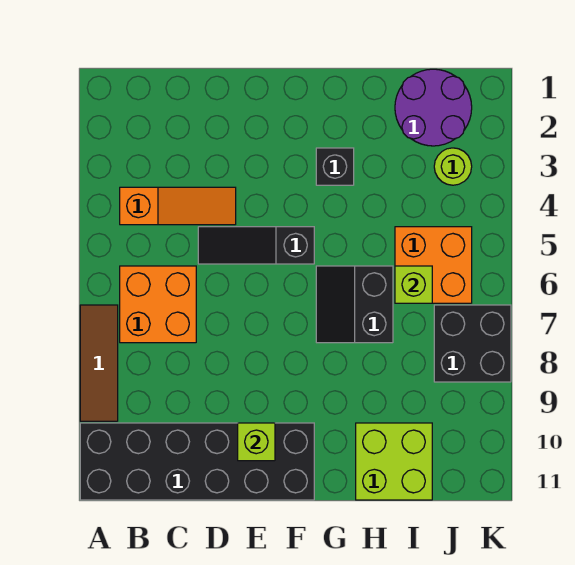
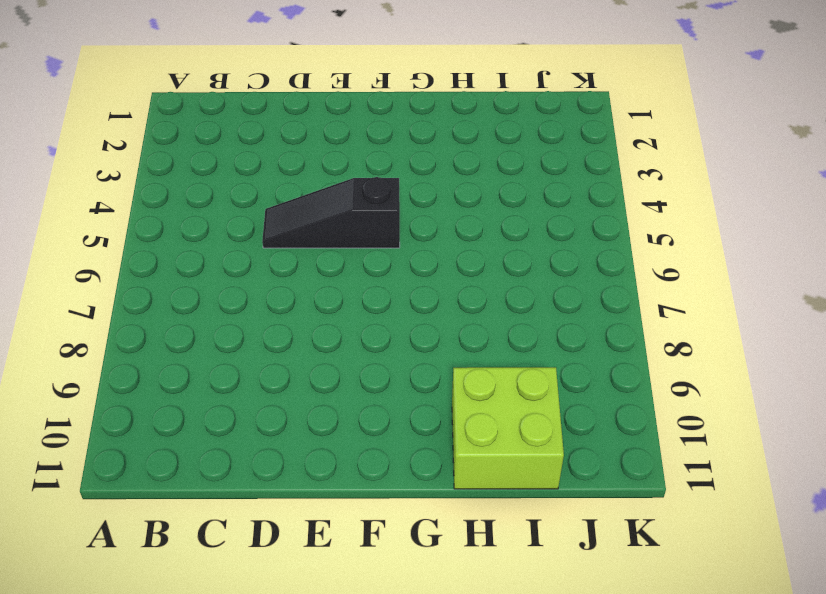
none -> brown 1x3 tile [80,305,118,421]
none -> black 2x6 brick [80,423,314,500]
none -> orange 1x3 slope [120,187,236,225]

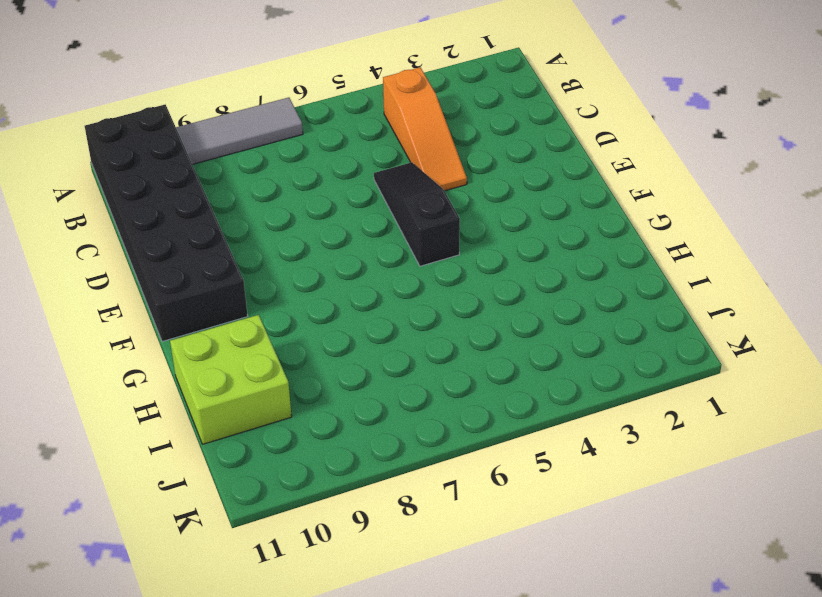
grey 1x3 tile [176,97,303,164] -> brown 1x3 tile [80,305,118,421]
none -> orange 2x2 brick [120,266,196,343]
none -> black 1x1 brick [316,148,354,185]
none -> black 2x2 slope [316,266,393,343]

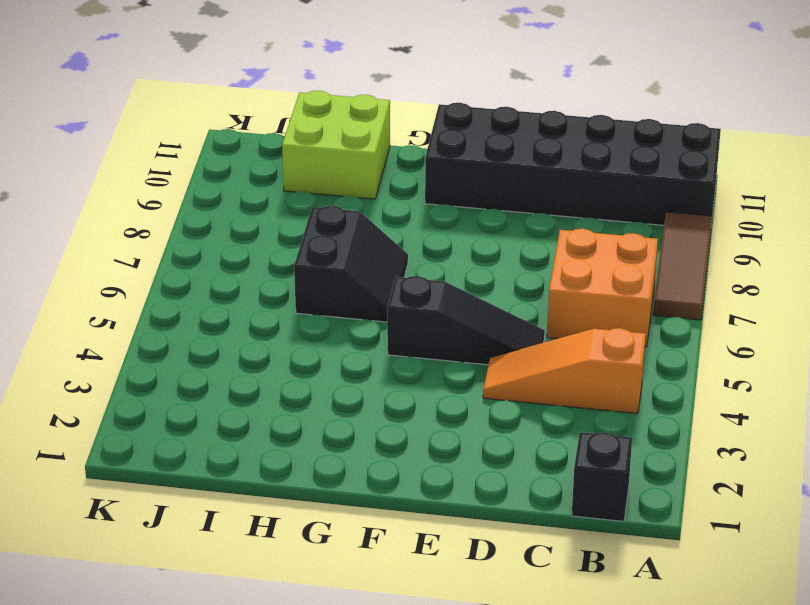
black 1x1 brick [572,432,632,521] -> black 1x1 brick moved to [316,148,354,185]
none -> purple 2x2 round brick [395,69,472,146]
none -> orange 2x2 brick [395,227,472,303]
none -> lime 1x1 round brick [434,148,472,185]

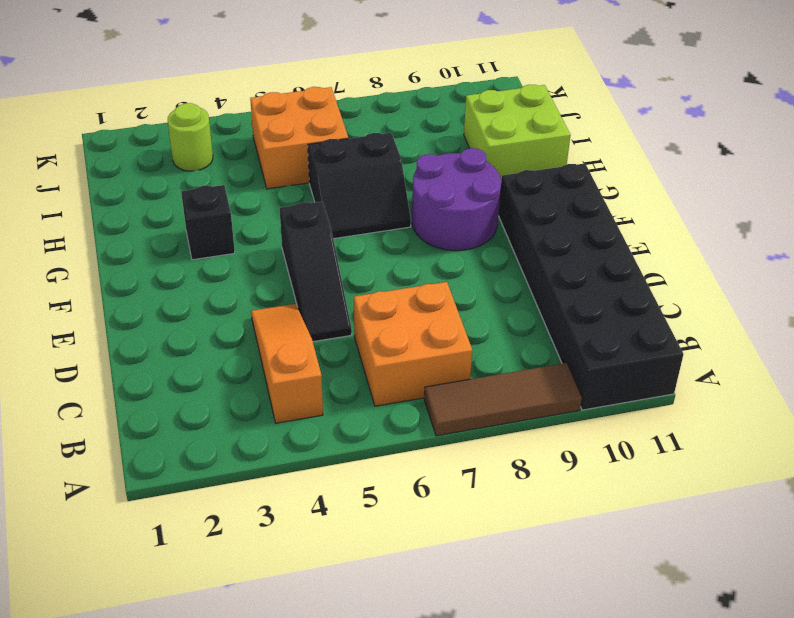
purple 2x2 round brick [412,148,501,251] -> purple 2x2 round brick moved to [395,69,472,146]
none -> black 2x2 brick [434,305,511,382]
none -> lime 1x1 brick [238,423,275,461]
none -> lime 1x1 brick [395,266,432,303]

